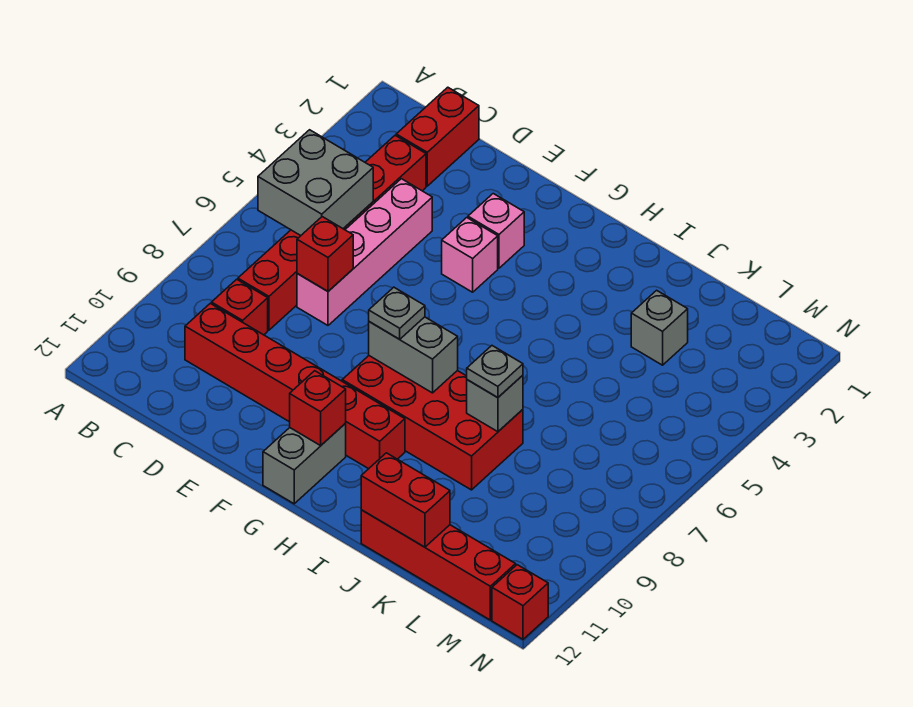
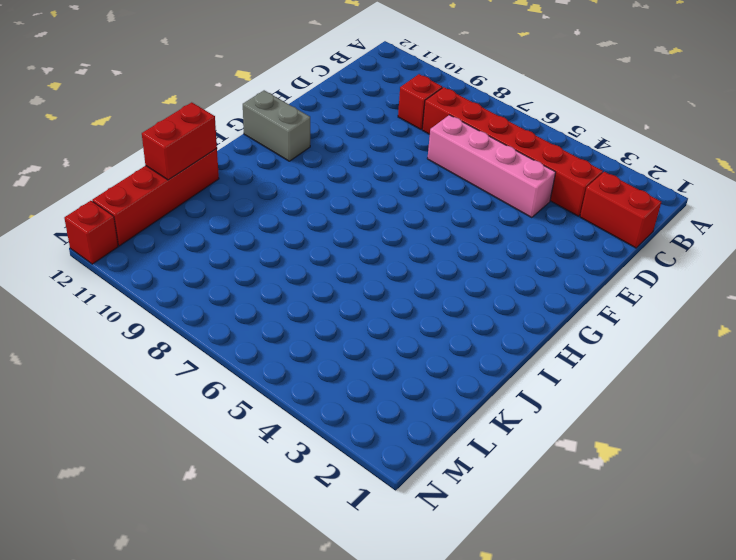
none -> red 1x6 brick [185,303,405,469]
none -> pink 1x1 brick [468,194,524,268]
none -> pink 1x1 brick [442,218,498,292]

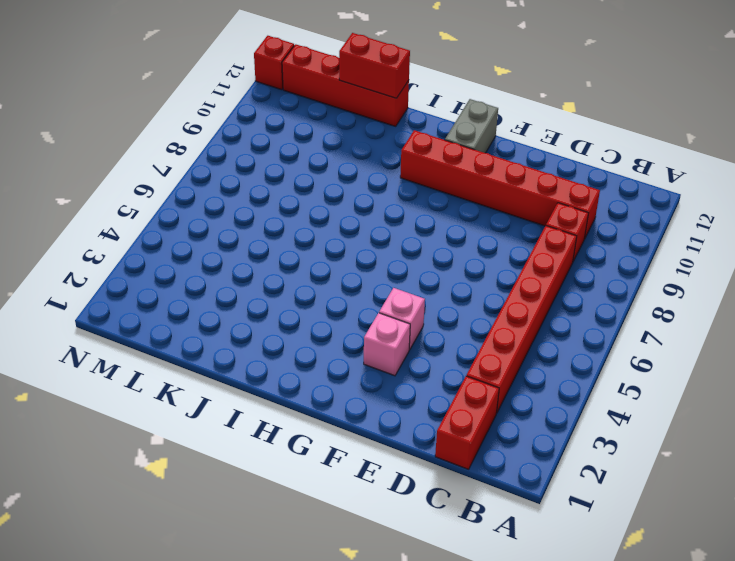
none -> pink 1x4 brick [297,179,432,325]
none -> red 2x4 brick [342,356,523,490]
none -> grey 1x1 brick [631,290,688,365]

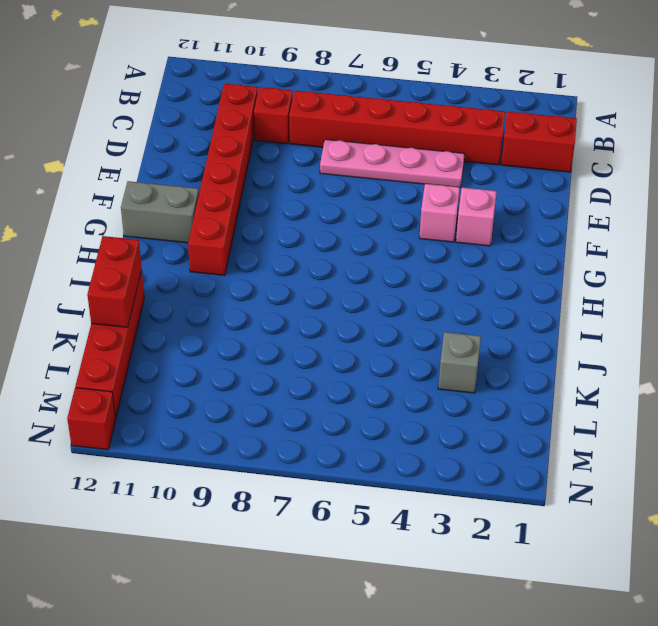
pink 1x4 plate [320,139,465,188] -> pink 1x4 brick [297,179,432,325]
none -> red 2x4 brick [342,356,523,490]
none -> grey 2x2 brick [258,130,373,236]
none -> red 1x1 brick [297,217,353,291]

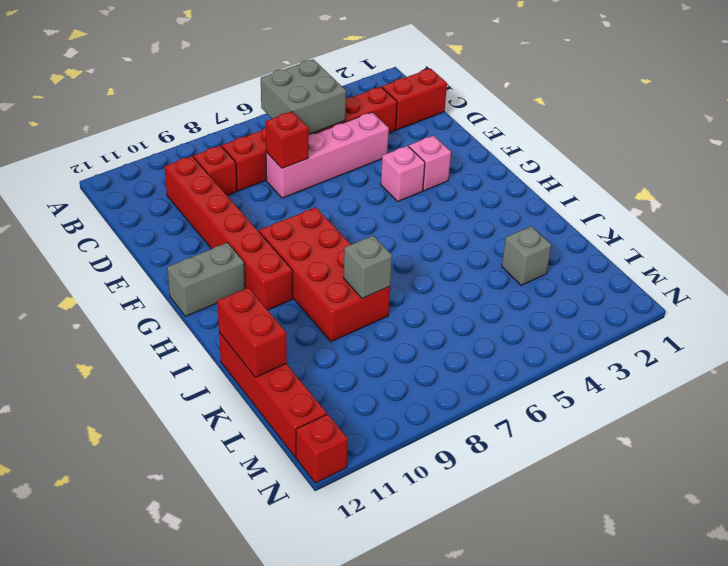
none -> grey 1x2 brick [369,317,458,393]
none -> red 1x1 brick [290,371,346,446]
none -> grey 1x1 plate [369,287,425,339]

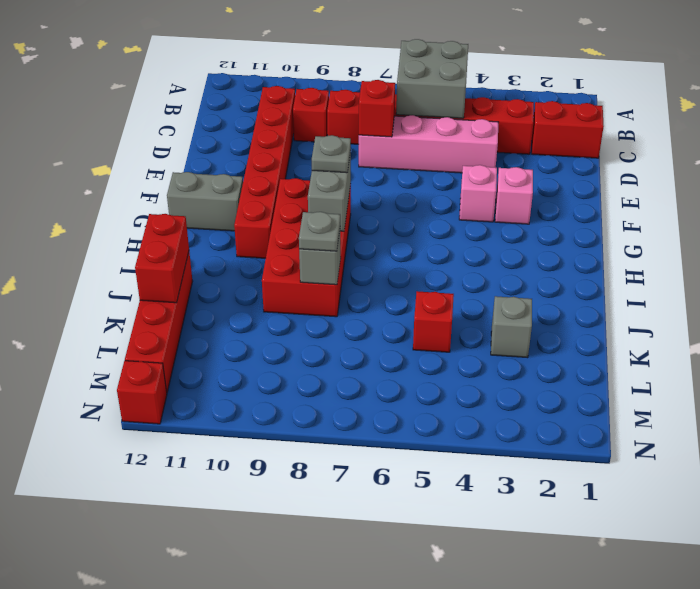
red 1x1 brick [413,291,454,352] -> red 1x1 brick moved to [290,371,346,446]

